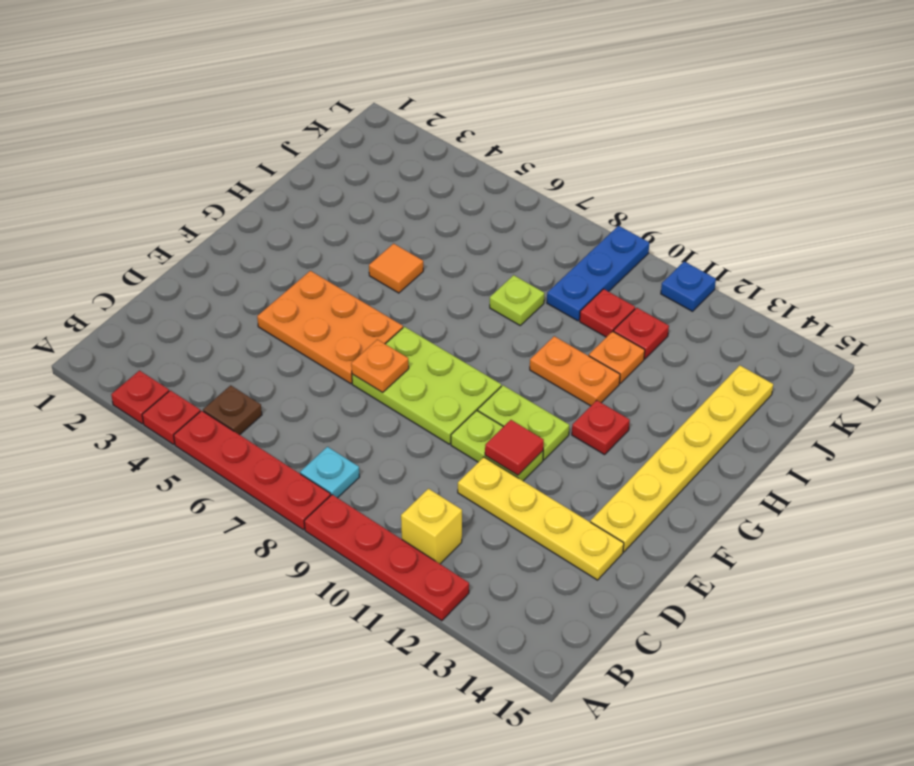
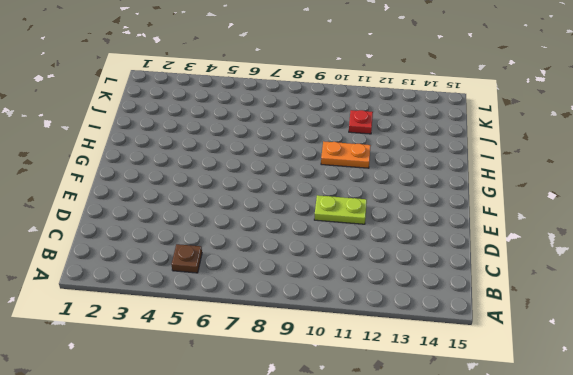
none -> red 1x1 plate [111,371,169,424]
none -> red 1x1 plate [142,390,200,444]
none -> red 1x4 plate [174,411,331,530]

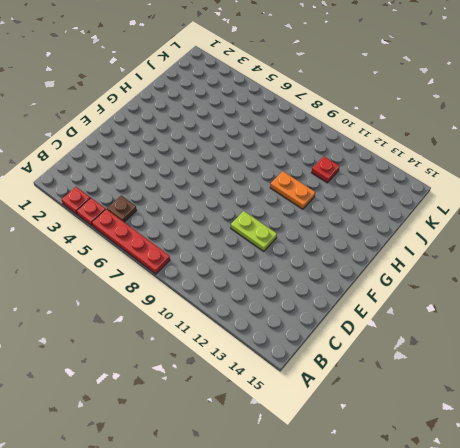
none -> red 1x4 plate [304,495,469,621]
none -> cyan 1x1 plate [300,447,359,498]
none -> yellow 1x1 brick [401,489,462,564]

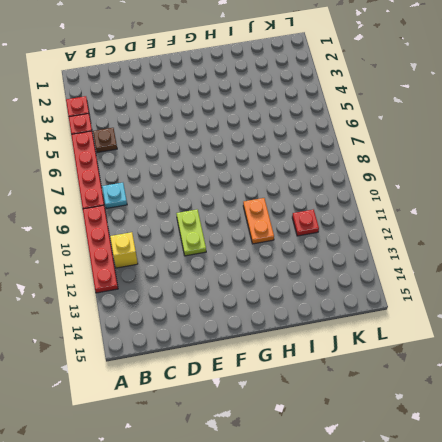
none -> yellow 1x4 plate [458,457,624,580]
none -> orange 2x3 plate [257,271,403,384]
none -> lime 2x3 plate [352,327,501,444]

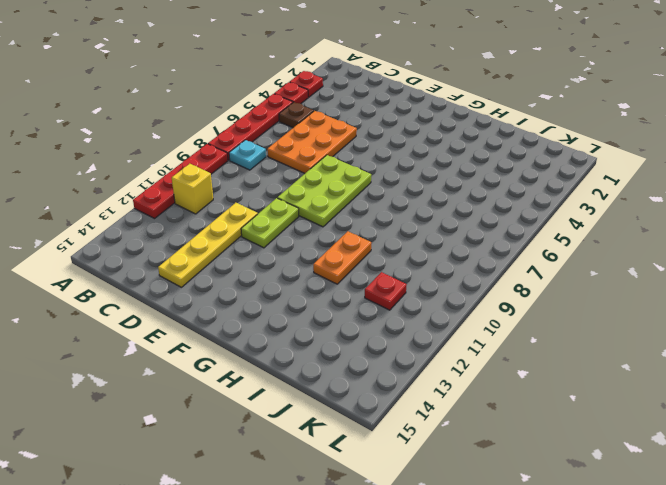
orange 2x3 plate [267,111,357,173] -> orange 2x3 plate moved to [257,271,403,384]
none -> yellow 1x6 plate [590,365,773,552]
none -> lime 1x2 plate [478,385,569,460]
none -> red 1x1 plate [572,400,630,455]

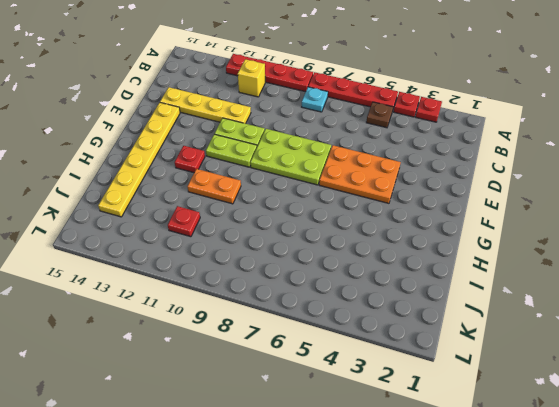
none -> orange 1x1 tile [369,244,423,293]
none -> lime 1x1 plate [490,275,544,325]
none -> orange 1x1 plate [589,331,645,383]

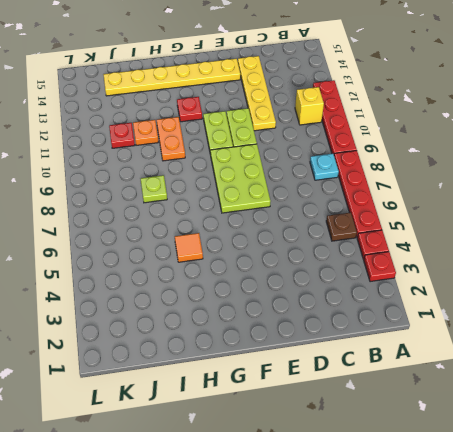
none -> orange 2x3 plate [257,271,403,384]
none -> blue 1x3 plate [547,226,649,321]
none -> red 1x1 plate [580,289,635,337]

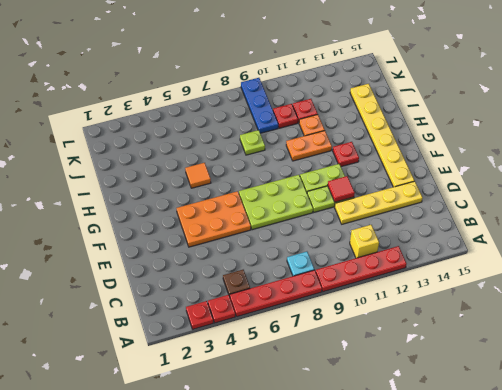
none -> blue 1x1 plate [661,261,716,311]
none -> orange 1x1 plate [351,339,409,392]

